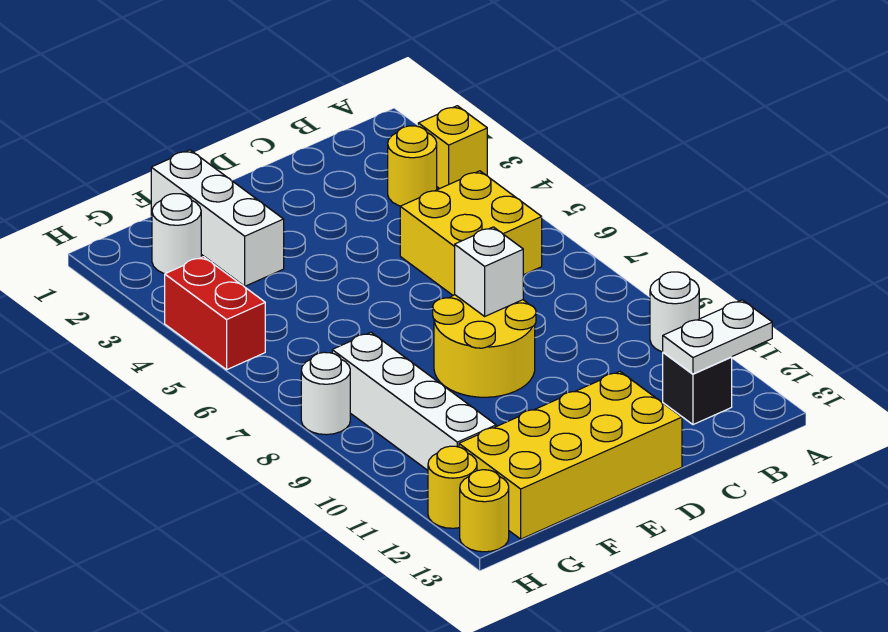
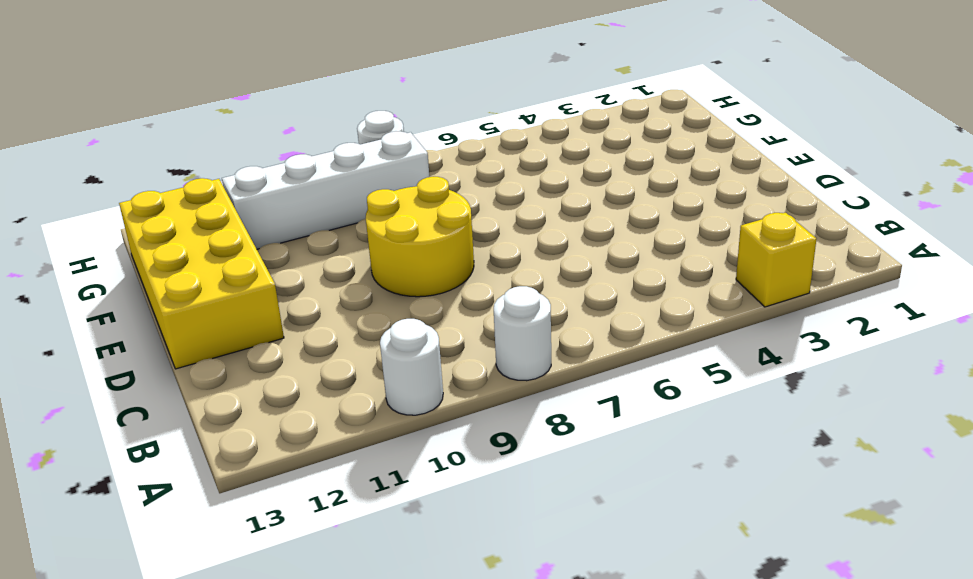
white 1x1 round brick [494,286,551,381] -> white 1x1 round brick moved to [152,194,201,274]
none -> yellow 1x1 round brick [388,126,437,206]
none -> yellow 2x2 brick [400,171,542,295]
none -> black 1x1 brick [663,352,732,425]

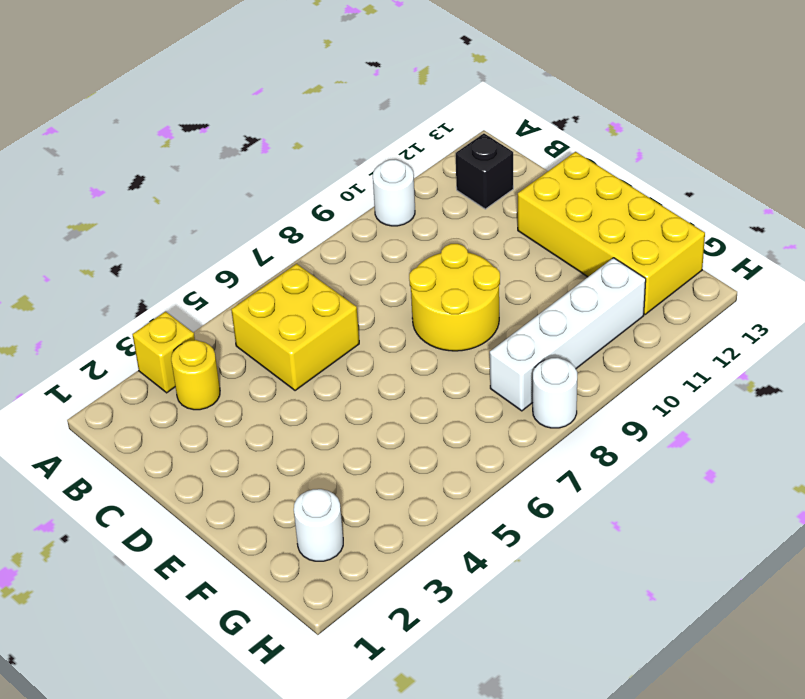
none -> white 1x3 brick [151,150,284,286]
none -> red 1x2 brick [165,257,265,370]
none -> yellow 1x1 round brick [428,446,477,528]

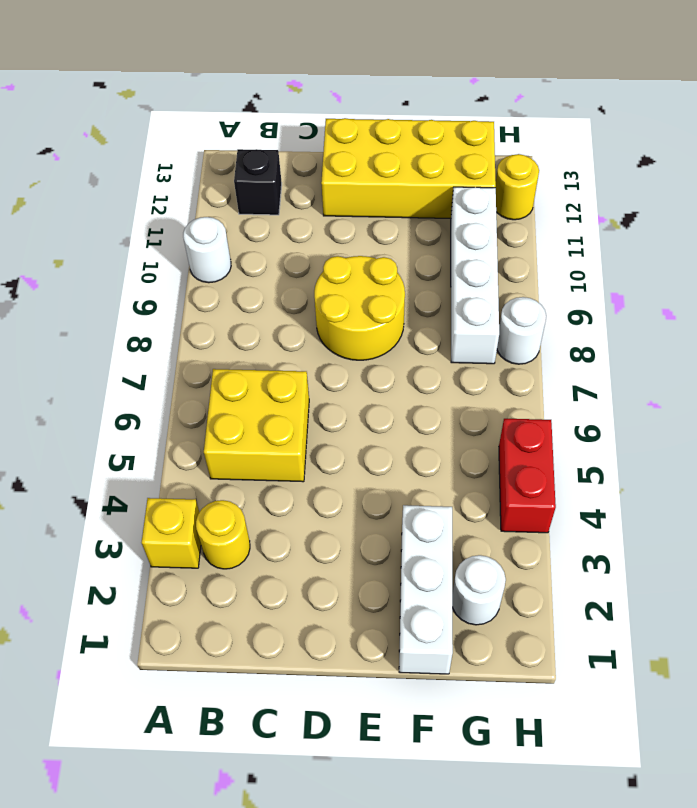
none -> yellow 1x1 round brick [460,470,509,552]
none -> white 1x2 plate [663,300,772,374]
none -> white 1x1 brick [455,227,523,316]

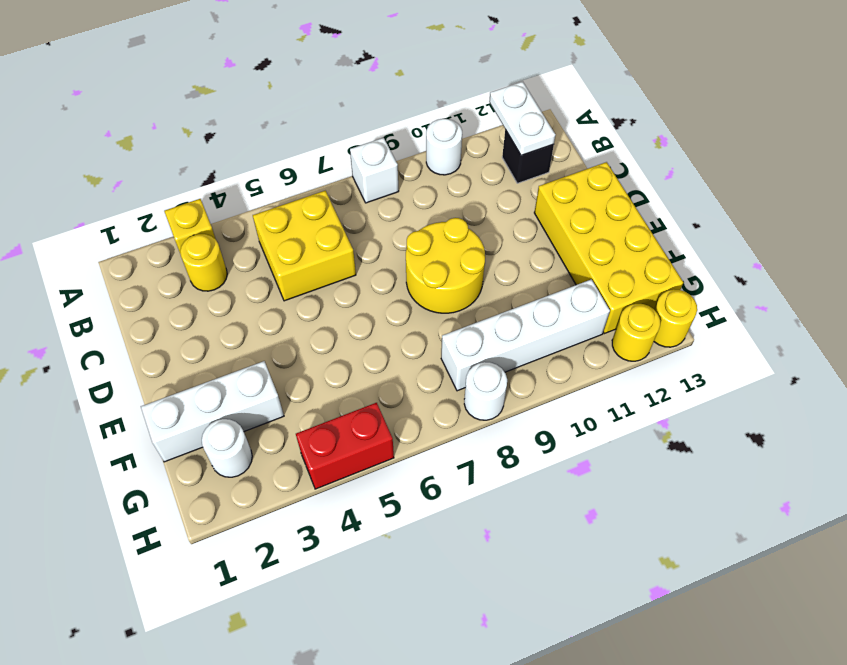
white 1x1 brick [350,138,399,203] -> white 1x1 brick moved to [455,227,523,316]

